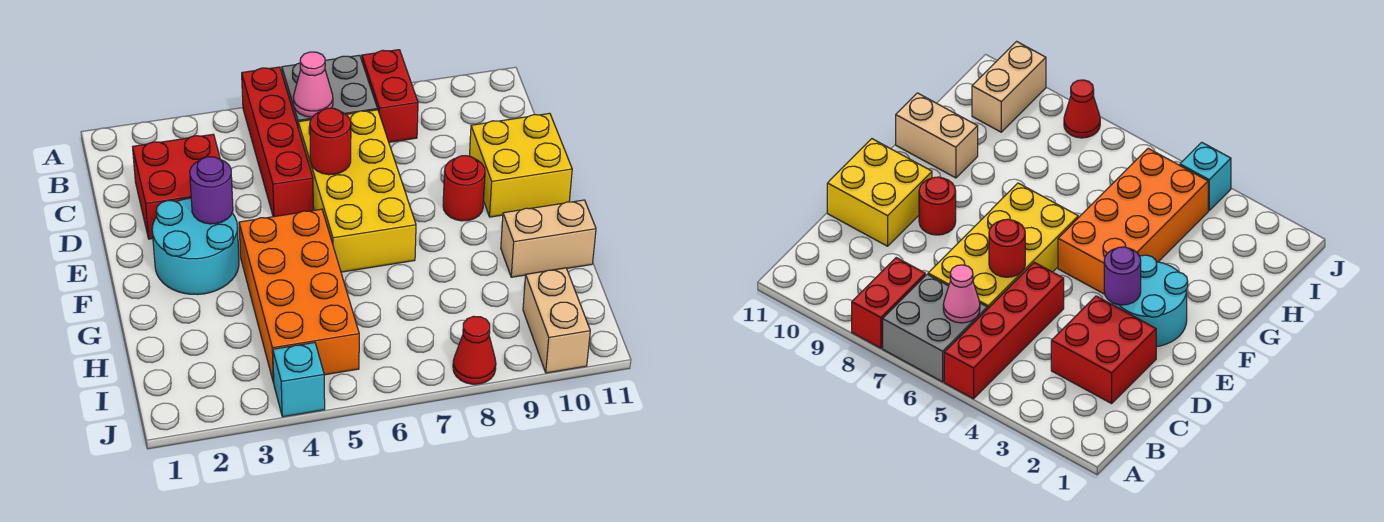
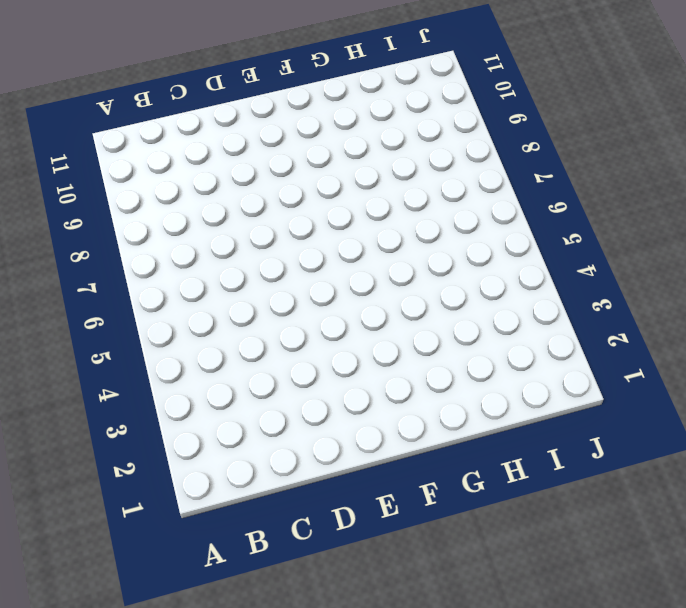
none -> red 1x4 brick [242,67,313,217]
none -> grey 2x2 brick [282,55,378,126]
none -> red 1x2 brick [362,50,418,142]

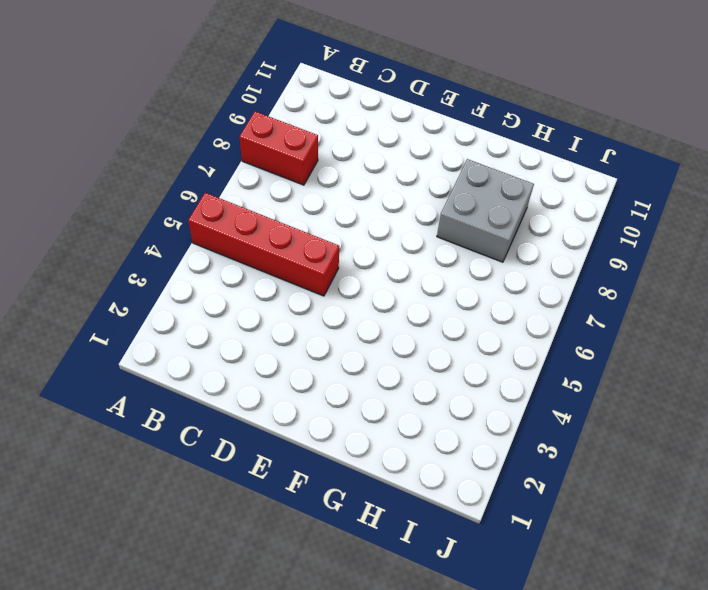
grey 2x2 brick [437,159,534,262] -> grey 2x2 brick moved to [282,55,378,126]
none -> red 2x2 brick [133,134,220,239]
none -> yellow 2x4 brick [298,110,416,272]
none -> yellow 2x2 brick [470,113,572,217]

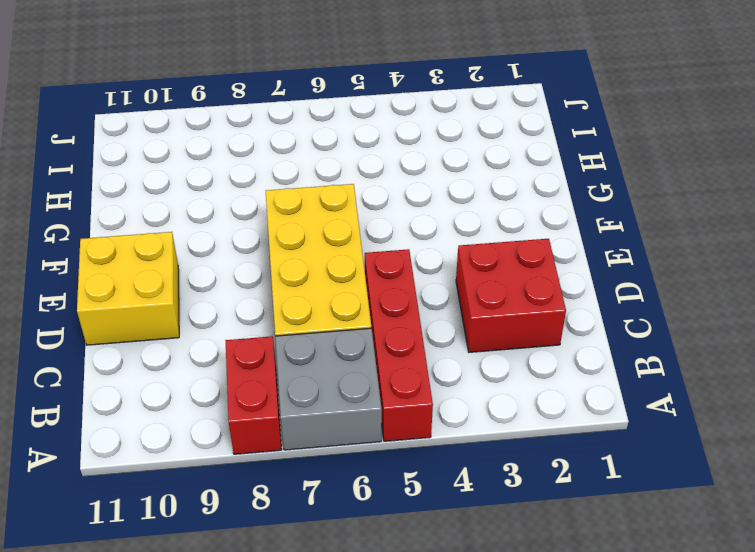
none -> cyan 2x2 round brick [152,198,239,295]
none -> red 1x1 round brick [443,156,485,221]
none -> orange 2x4 brick [239,209,359,383]

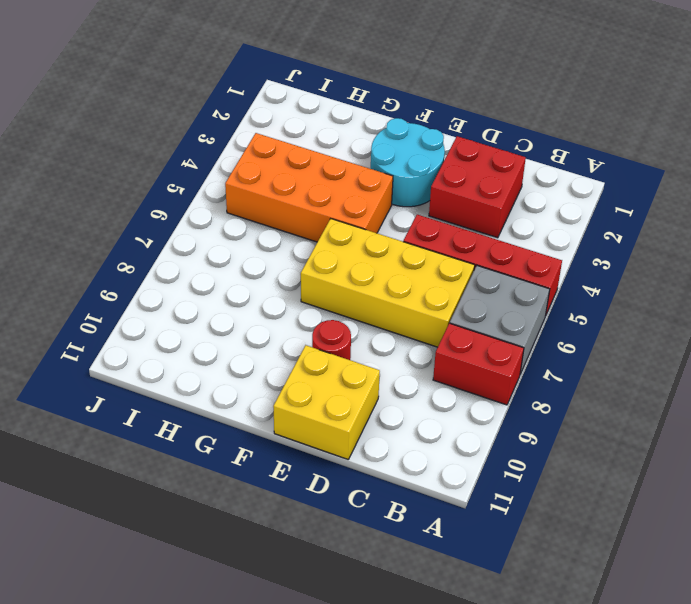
none -> tan 1x2 brick [501,200,596,277]
none -> tan 1x2 brick [523,268,590,373]
none -> cyan 1x1 brick [273,343,325,417]

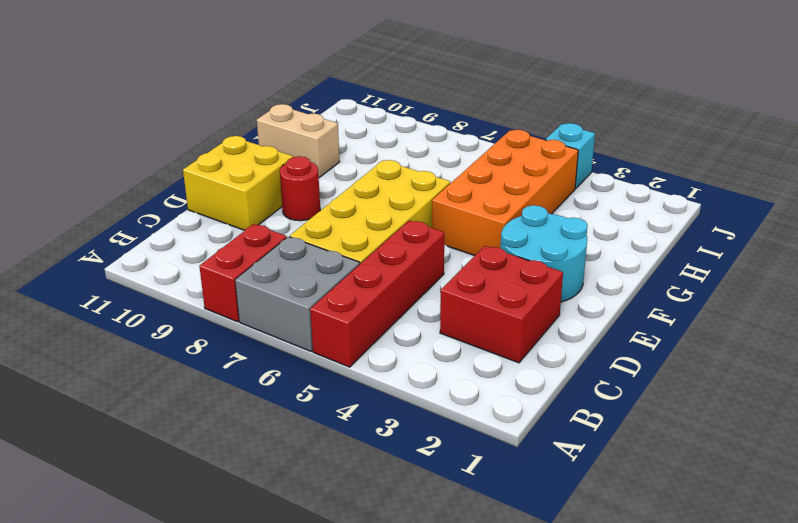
none -> tan 1x2 brick [523,268,590,373]
none -> red 1x1 cone [453,316,496,384]
none -> pink 1x1 cone [293,52,333,117]

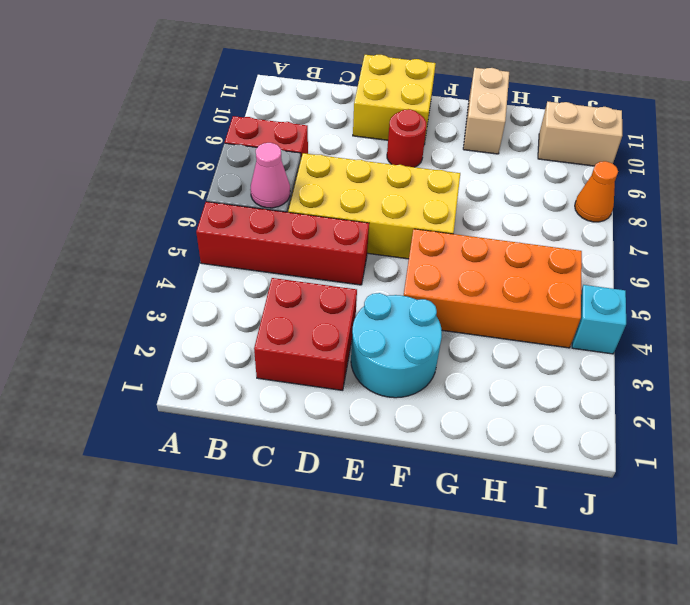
orange 1x1 cone [575,161,618,222] -> red 1x1 cone [453,316,496,384]
none -> red 1x1 round brick [310,108,351,175]
none -> purple 1x1 round brick [190,157,233,224]

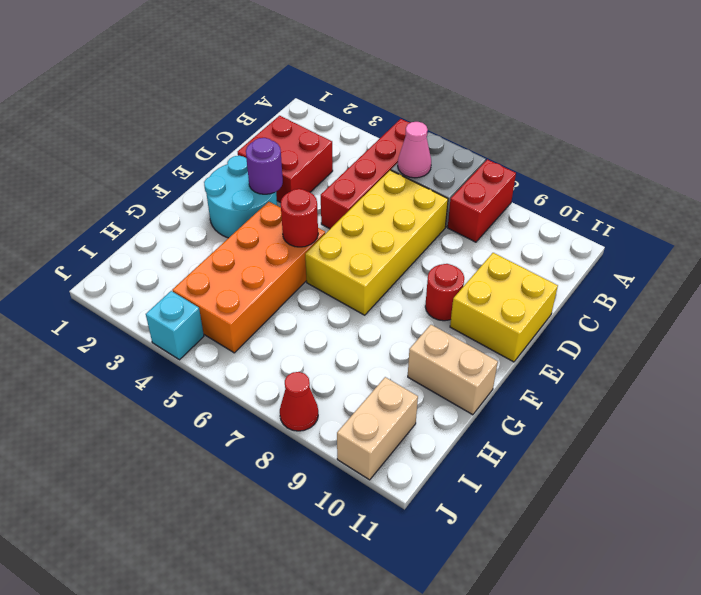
red 1x1 round brick [281,189,318,247] -> red 1x1 round brick moved to [310,108,351,175]

